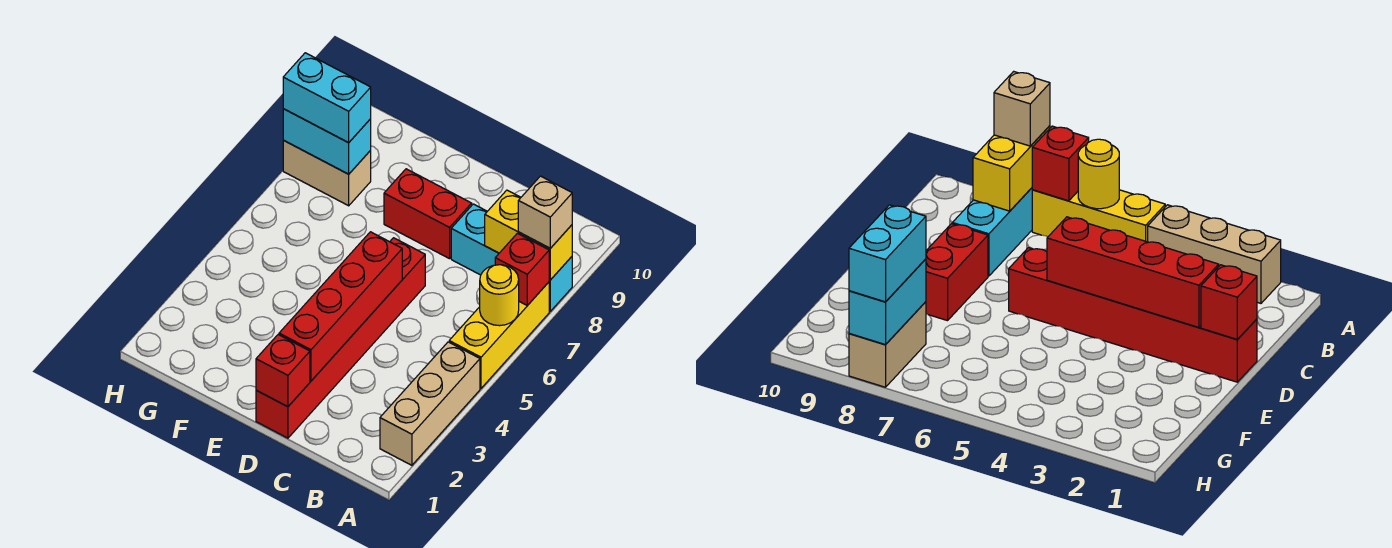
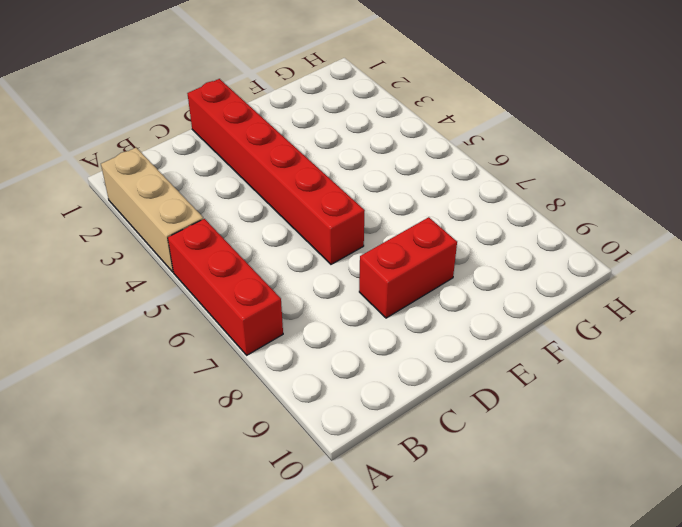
red 1x3 brick [168,219,283,355] -> yellow 1x3 brick [449,282,549,388]
none -> cyan 1x3 brick [451,204,572,311]
none -> tan 1x2 brick [283,140,371,206]
none -> yellow 1x1 round brick [480,265,519,326]

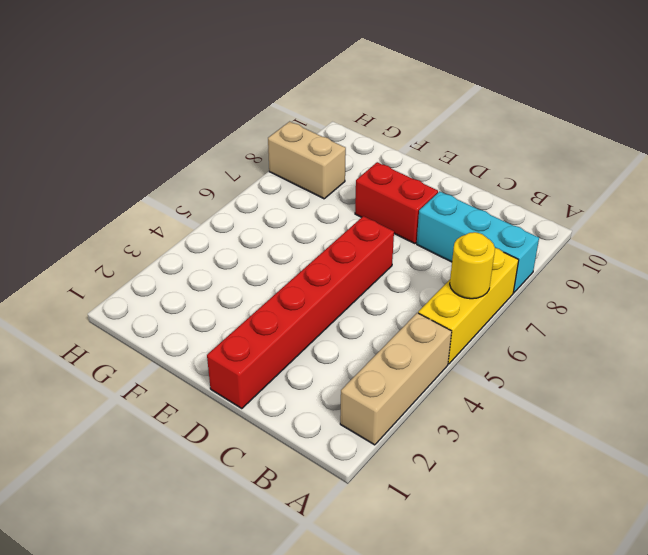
none -> red 1x1 brick [495,233,549,305]
none -> yellow 1x2 brick [485,190,572,280]
none -> red 1x1 brick [256,335,310,407]

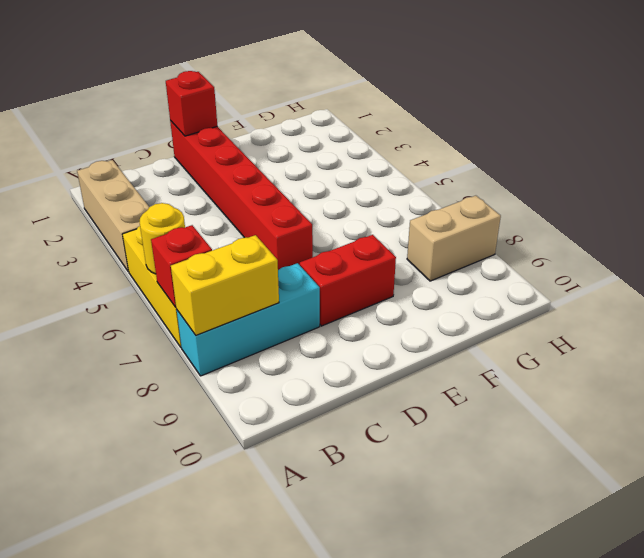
none -> red 1x4 brick [279,232,402,381]
none -> cyan 1x2 brick [283,109,371,174]
none -> tan 1x1 brick [518,176,572,248]

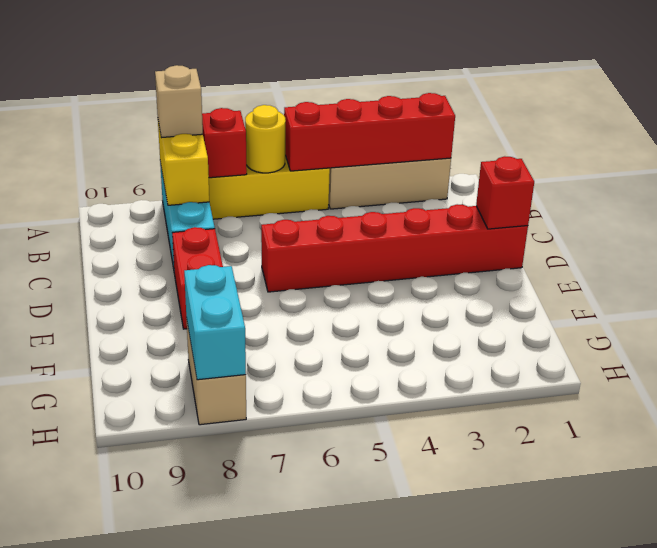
red 1x4 brick [284,93,455,171] -> red 1x4 brick moved to [279,232,402,381]
none -> cyan 1x2 brick [283,53,371,143]

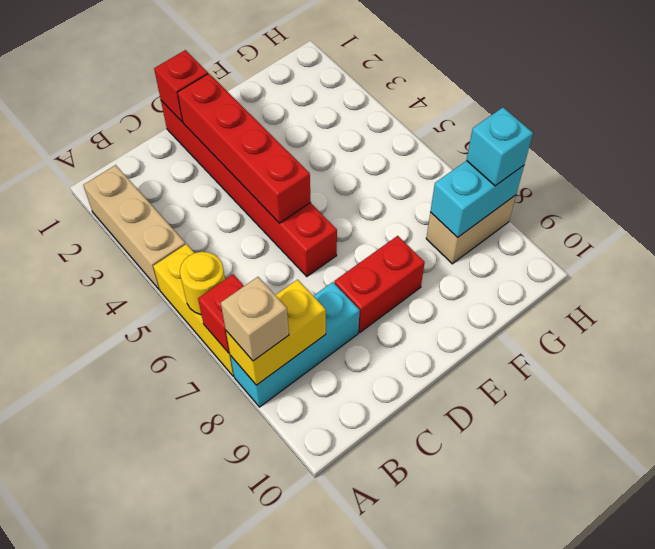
cyan 1x1 brick [467,108,533,186] -> cyan 1x2 brick [283,53,371,143]

